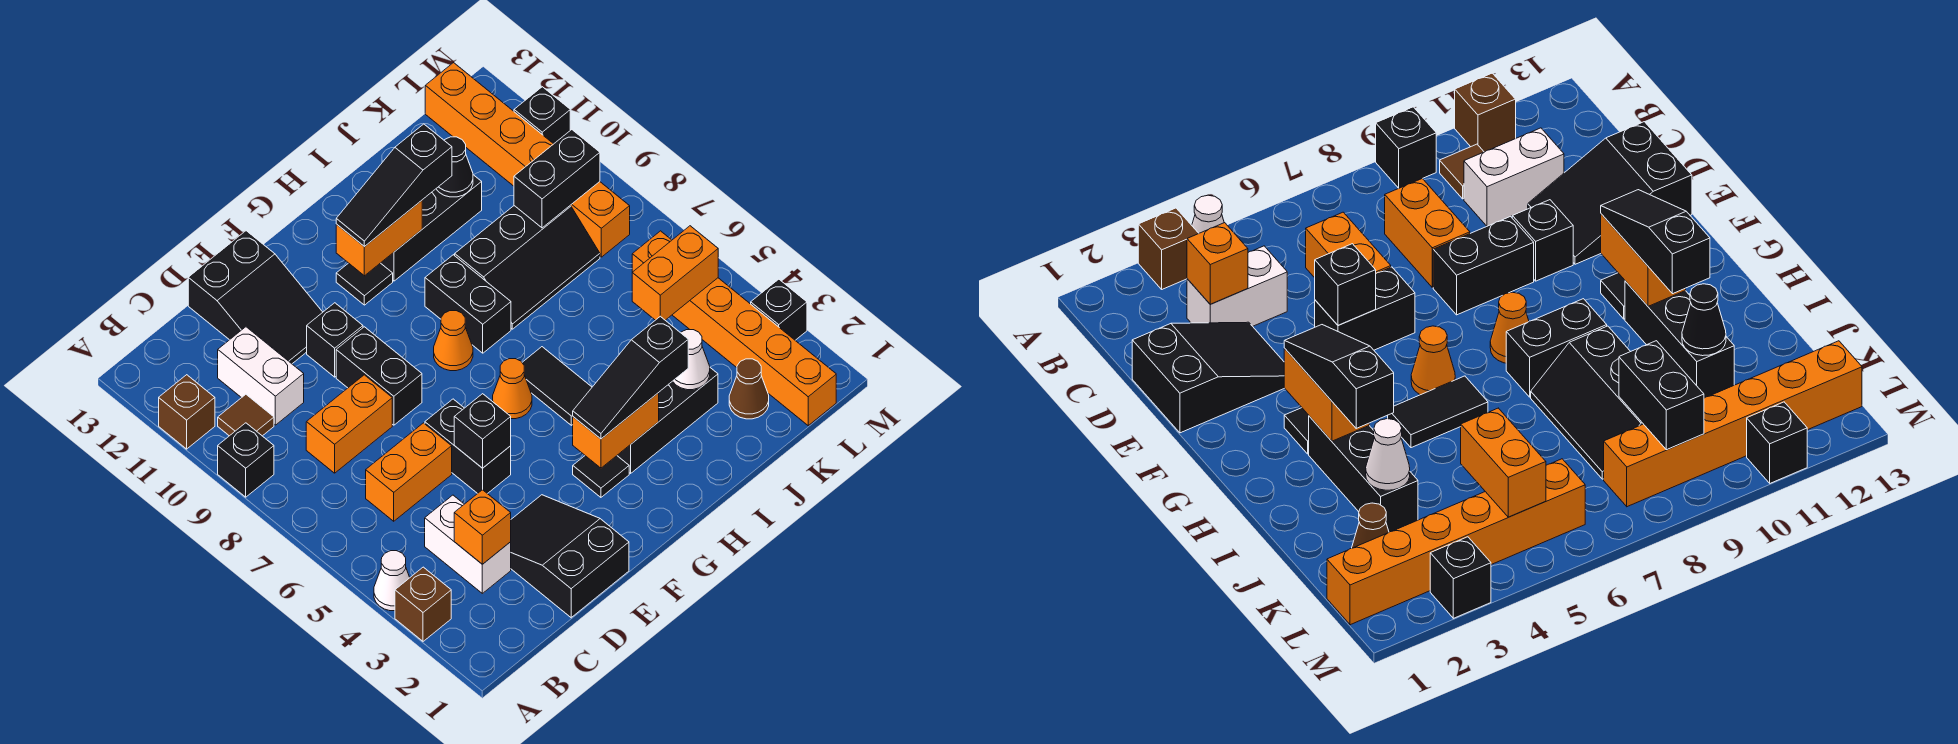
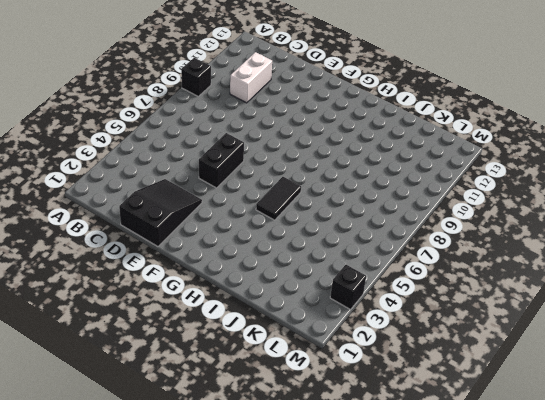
none -> brown 1x1 brick [395,567,451,641]
none -> white 1x1 cone [374,551,410,611]
none -> brown 1x1 brick [159,375,215,449]
none -> brown 1x1 tile [218,394,274,436]

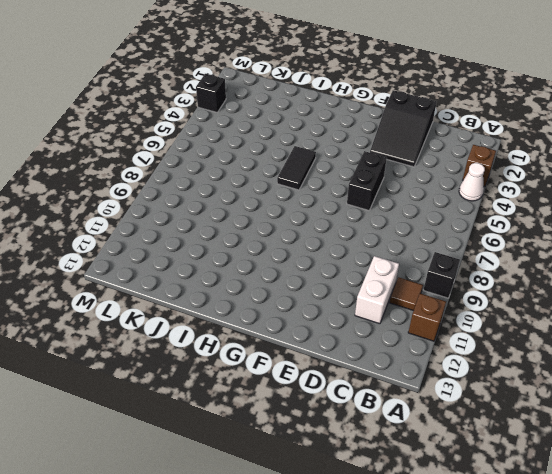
none -> white 1x2 brick [425,495,511,593]
none -> orange 1x2 brick [366,423,452,521]
none -> orange 1x2 brick [306,375,392,473]
none -> black 2x3 slope [188,231,323,364]

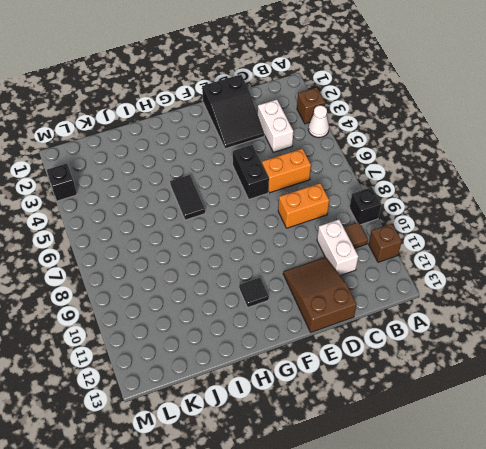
brown 2x3 slope [283,257,357,332] -> black 2x3 slope [188,231,323,364]
none -> black 1x2 brick [336,327,422,425]
none -> black 1x1 brick [307,303,363,377]
none -> black 1x1 tile [573,456,629,497]
none -> orange 1x1 cone [493,359,532,419]

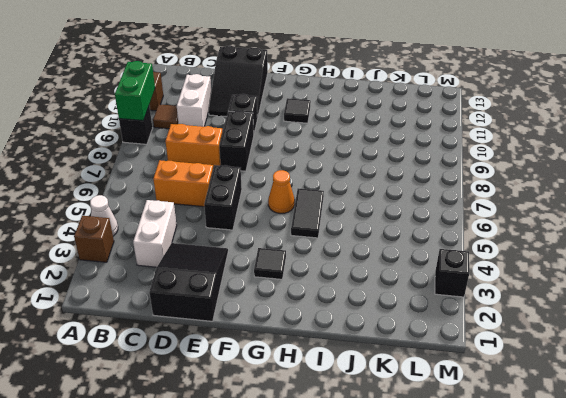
green 1x2 brick [115,61,155,121] -> none
none -> orange 1x1 cone [434,311,473,371]
none -> black 1x3 brick [617,368,718,473]
none -> black 1x2 brick [425,255,511,353]
none -> black 1x3 brick [381,175,482,281]

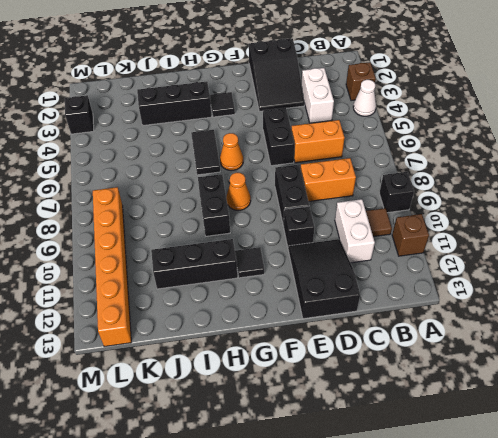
none -> black 2x3 slope [455,206,600,329]
none -> brown 1x1 cone [729,359,769,419]
none -> orange 1x6 brick [632,231,836,425]
none -> black 1x1 brick [514,87,570,144]

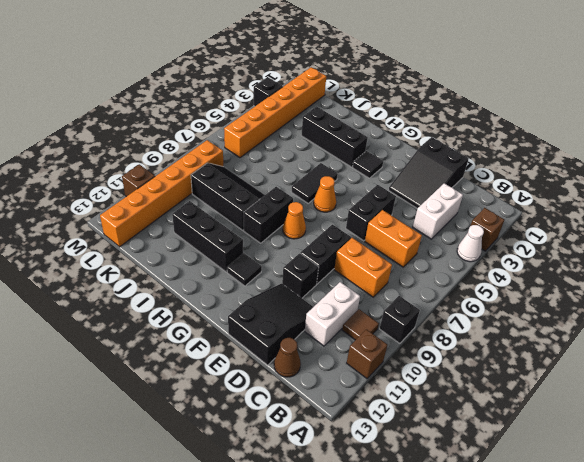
brown 1x1 cone [274,338,301,377] -> brown 1x1 cone moved to [729,359,769,419]
brown 1x1 brick [122,164,155,197] -> black 1x1 brick [514,87,570,144]
none -> orange 1x1 brick [454,490,511,564]
none -> black 1x1 brick [454,394,511,468]
none -> orange 1x2 brick [573,393,659,468]
none -> orange 1x2 brick [336,201,422,276]

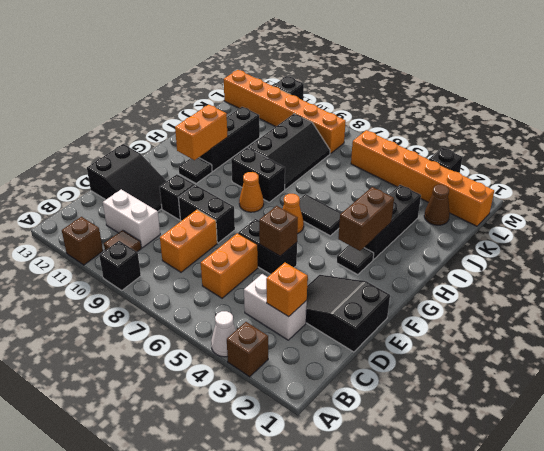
brown 1x1 brick [259,206,298,256] -> black 1x1 brick [454,394,511,468]
brown 1x2 brick [338,187,394,251] -> orange 1x2 brick [573,393,659,468]
none -> white 1x1 cone [673,330,710,390]
none -> black 1x1 cone [436,137,473,197]
none -> orange 1x2 brick [632,226,718,320]
none -> black 1x2 brick [514,130,600,228]

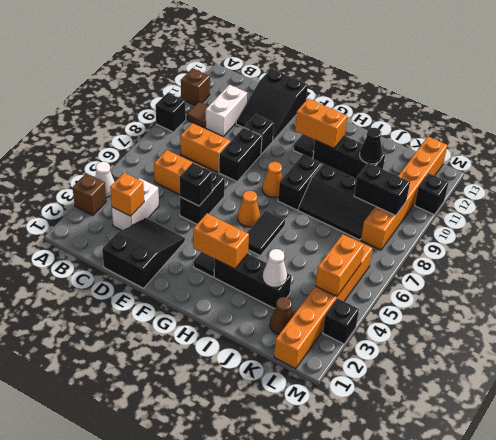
orange 1x2 brick [315,234,364,296] -> orange 1x2 brick turned to [632,226,718,320]
none -> black 1x3 slope [573,316,688,439]
none -> black 1x3 slope [336,124,452,247]

